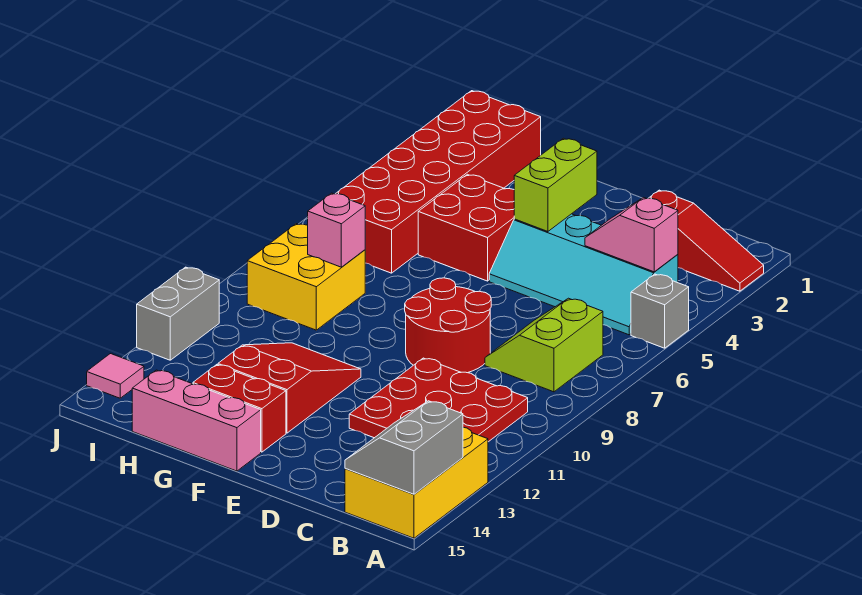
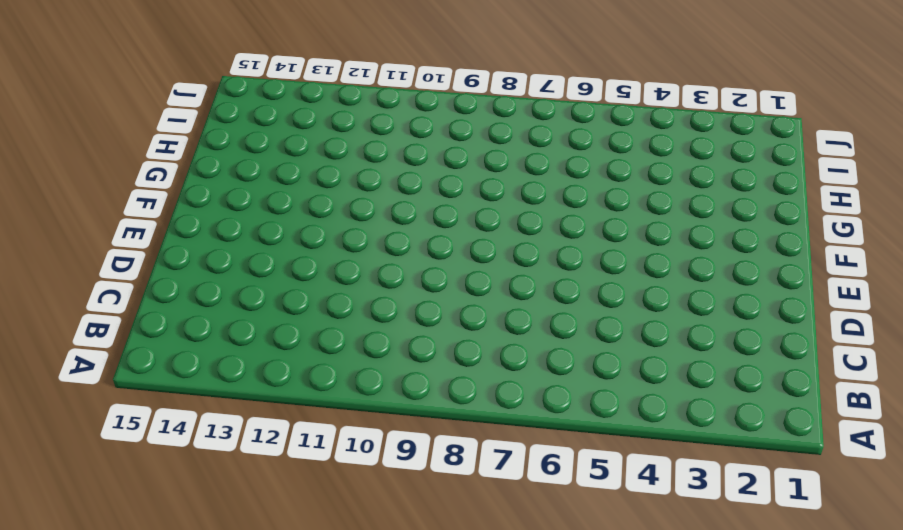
none -> red 1x3 slope [648,190,764,291]
none -> grey 1x1 brick [631,274,689,348]
none -> yellow 2x3 brick [345,427,488,538]

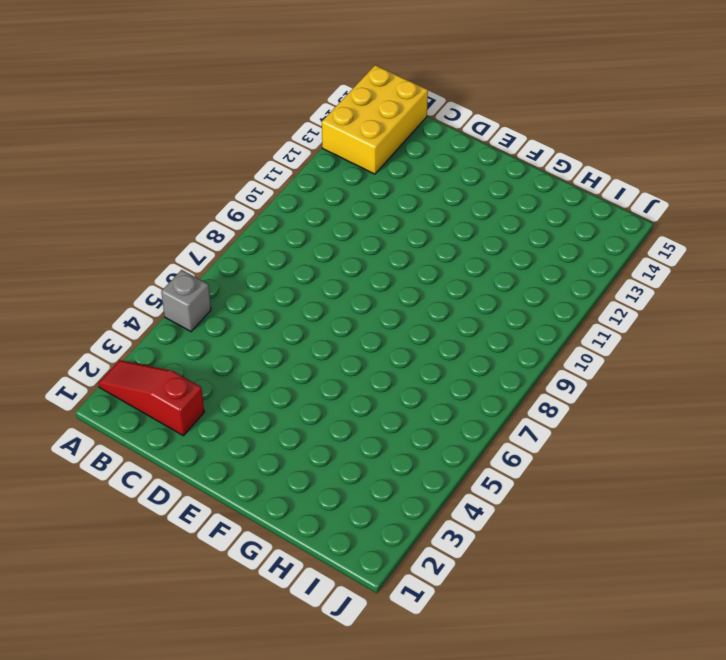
none -> cyan 2x4 slope [489,214,678,335]
none -> lime 2x2 slope [485,298,603,392]
none -> red 3x3 plate [349,358,528,442]

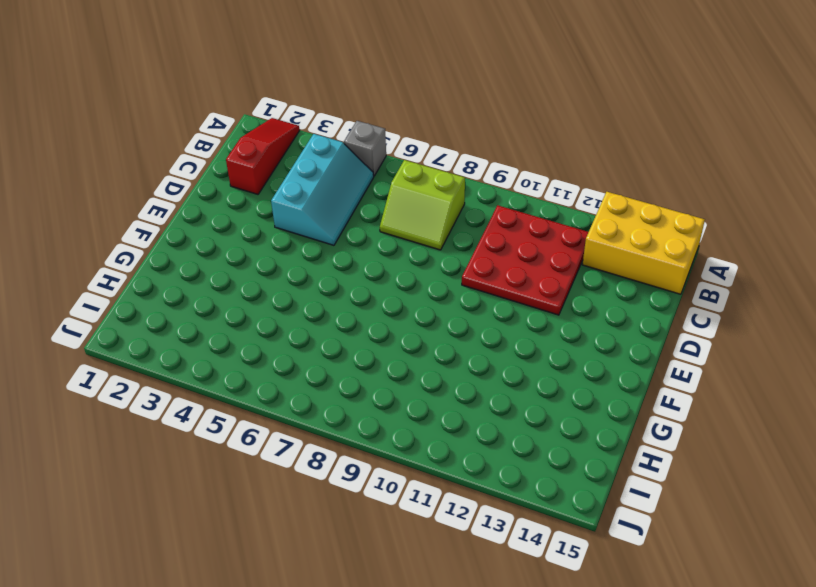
cyan 2x3 slope [271,134,374,245] -> cyan 2x4 slope [489,214,678,335]
none -> red 2x2 round brick [405,278,491,373]
none -> red 2x2 brick [418,174,514,281]
none -> red 2x3 slope [218,343,361,433]

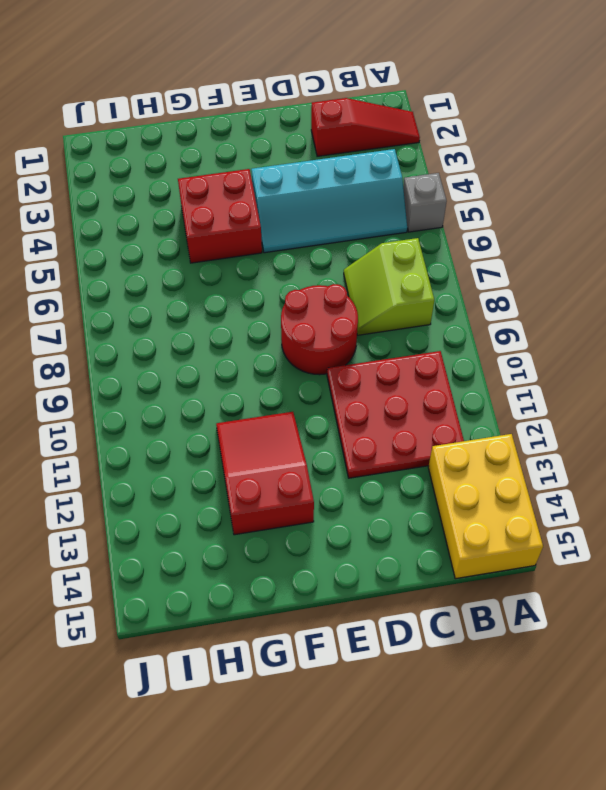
none -> red 1x2 brick [193,365,286,452]
none -> pink 1x3 brick [132,370,261,471]
none -> red 2x6 brick [336,91,541,273]

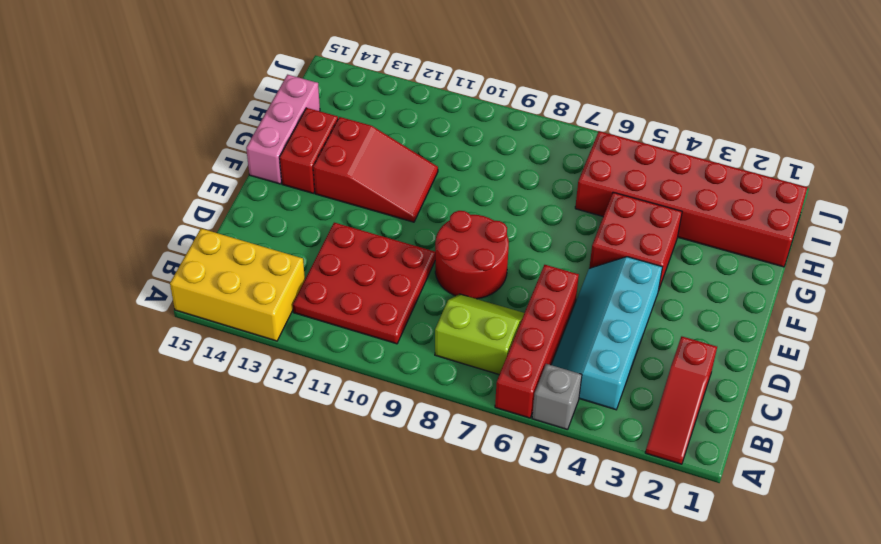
red 1x4 brick [495,265,579,418] -> none
none -> yellow 2x2 brick [247,224,365,330]
none -> grey 1x2 brick [137,267,219,360]
none -> pink 1x1 tile [87,354,144,398]

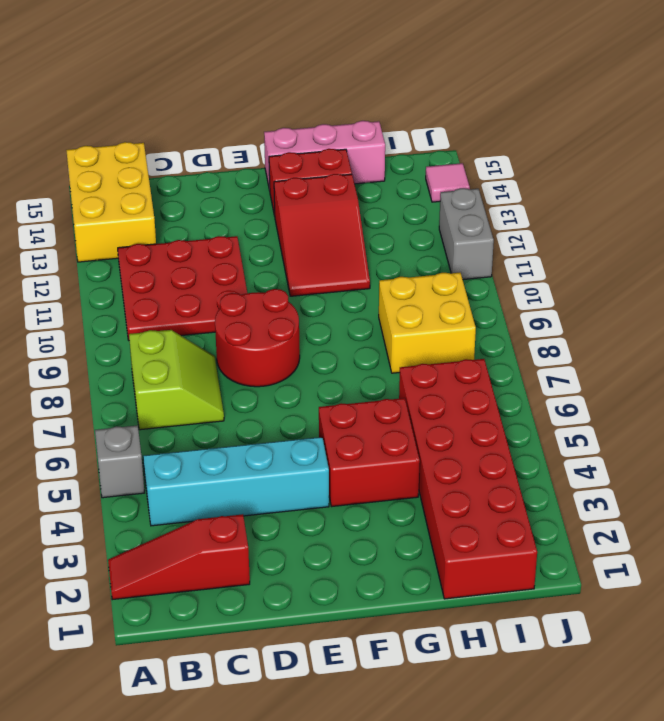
none -> grey 2x2 slope [345,401,463,494]
none -> pink 1x2 slope [585,197,678,272]
none -> lime 1x2 brick [514,138,597,232]

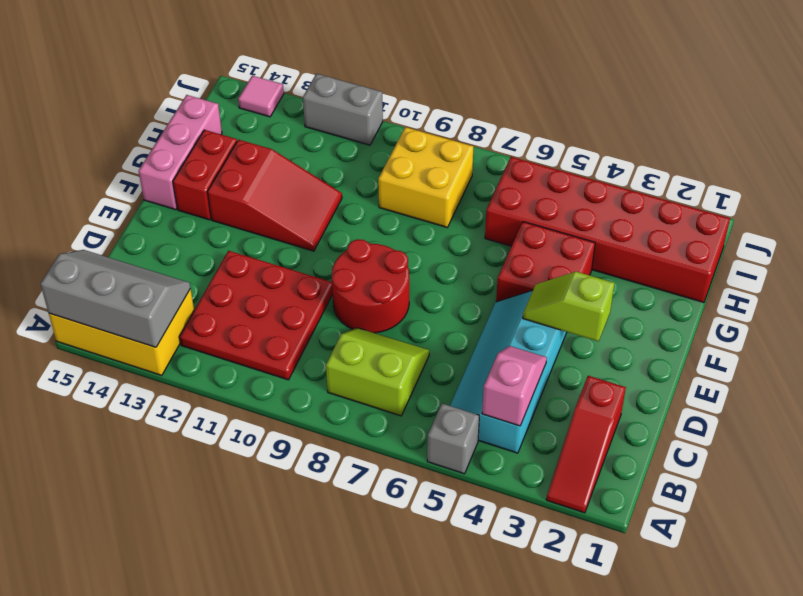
grey 2x3 slope [40,250,190,347] -> grey 2x2 slope [345,401,463,494]
lime 1x2 slope [523,272,614,341] -> lime 1x2 brick [514,138,597,232]
none -> pink 1x1 brick [308,193,365,267]

